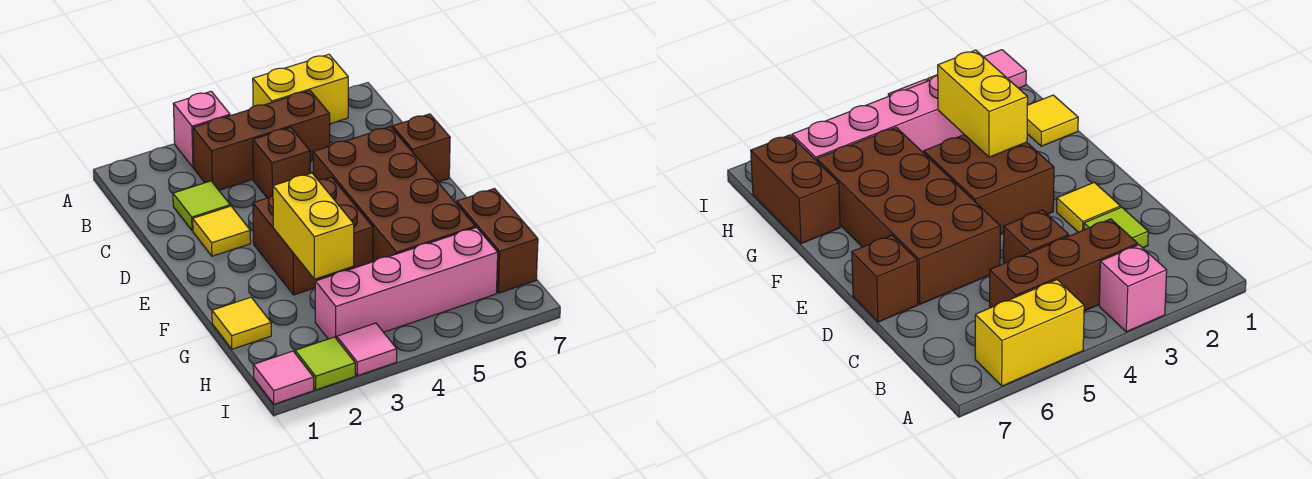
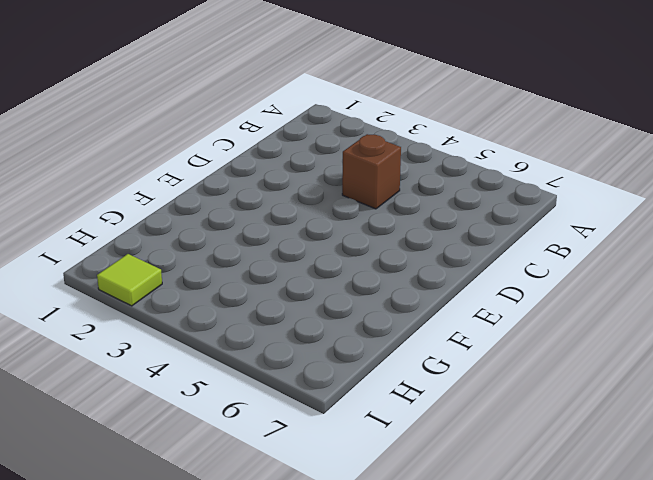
none -> pink 1x1 brick [173,91,230,168]
none -> yellow 1x2 brick [253,54,348,124]
none -> brown 1x3 brick [193,91,330,190]

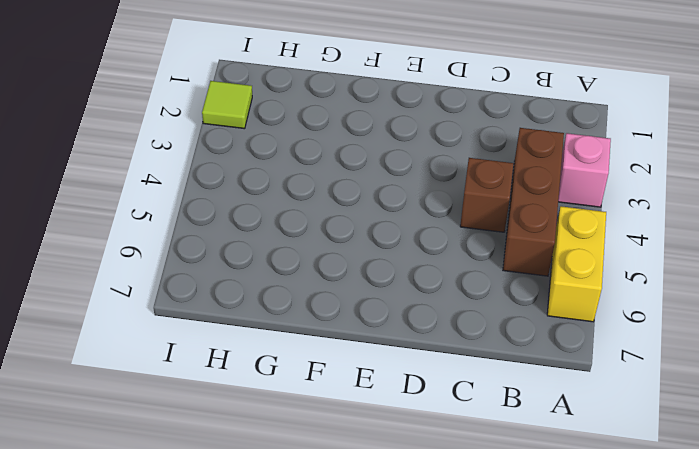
none -> lime 1x1 tile [173,181,230,231]
none -> yellow 1x1 tile [193,206,251,256]
none -> brown 2x4 brick [313,127,476,262]

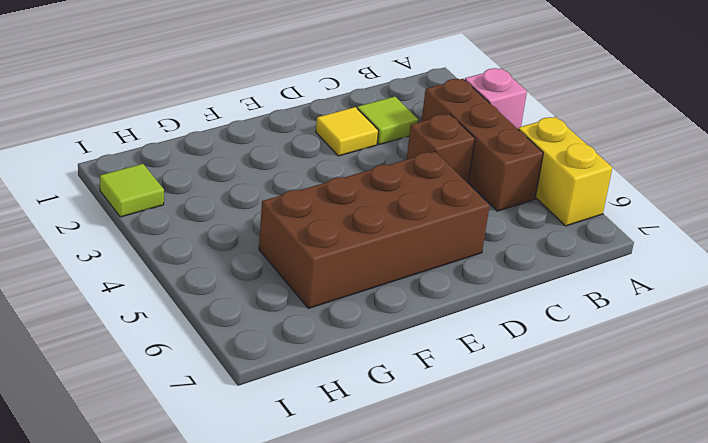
none -> brown 1x1 brick [393,114,450,182]
none -> brown 2x2 brick [253,177,373,295]
none -> yellow 1x1 tile [212,297,271,349]

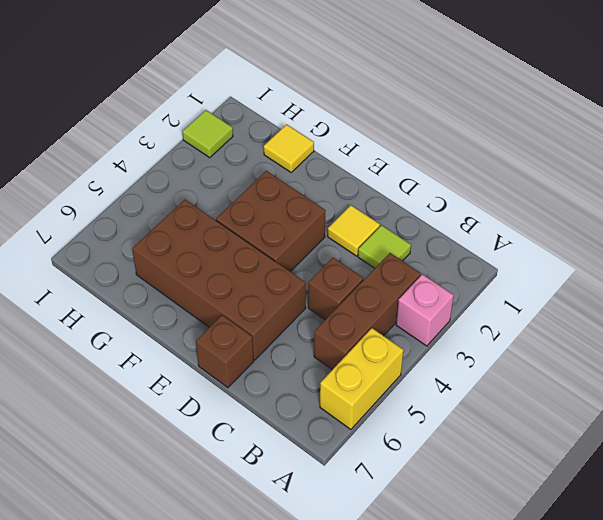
none -> brown 1x2 brick [457,189,538,293]
none -> pink 1x4 brick [315,228,498,339]
none -> pink 1x1 tile [253,351,314,404]

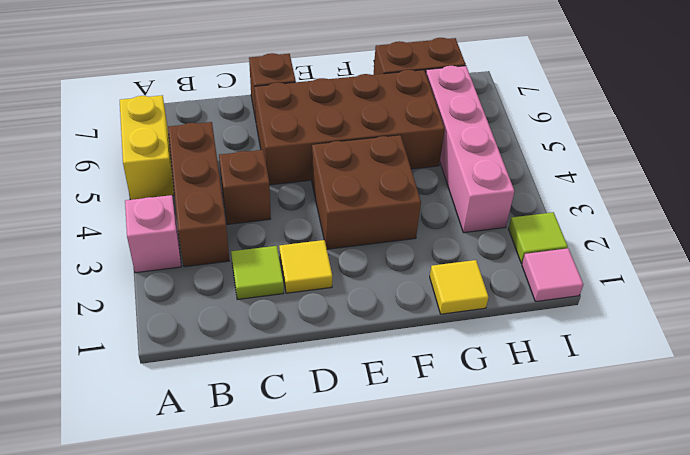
none -> pink 1x1 tile [337,323,397,376]
none -> yellow 1x2 brick [273,173,354,279]

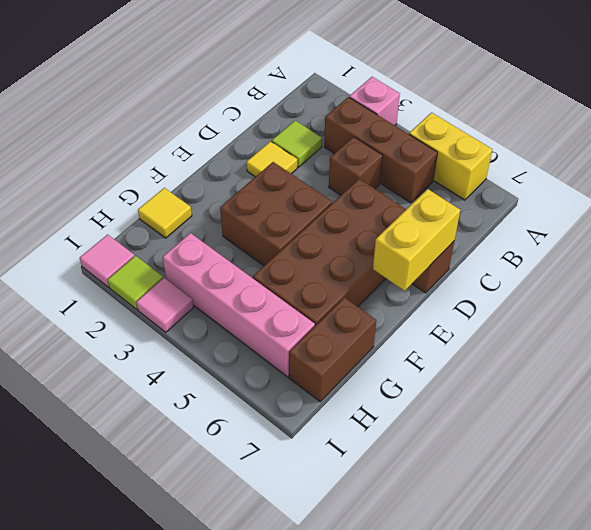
yellow 1x2 brick [373,189,460,291] -> yellow 1x2 brick moved to [273,173,354,279]

